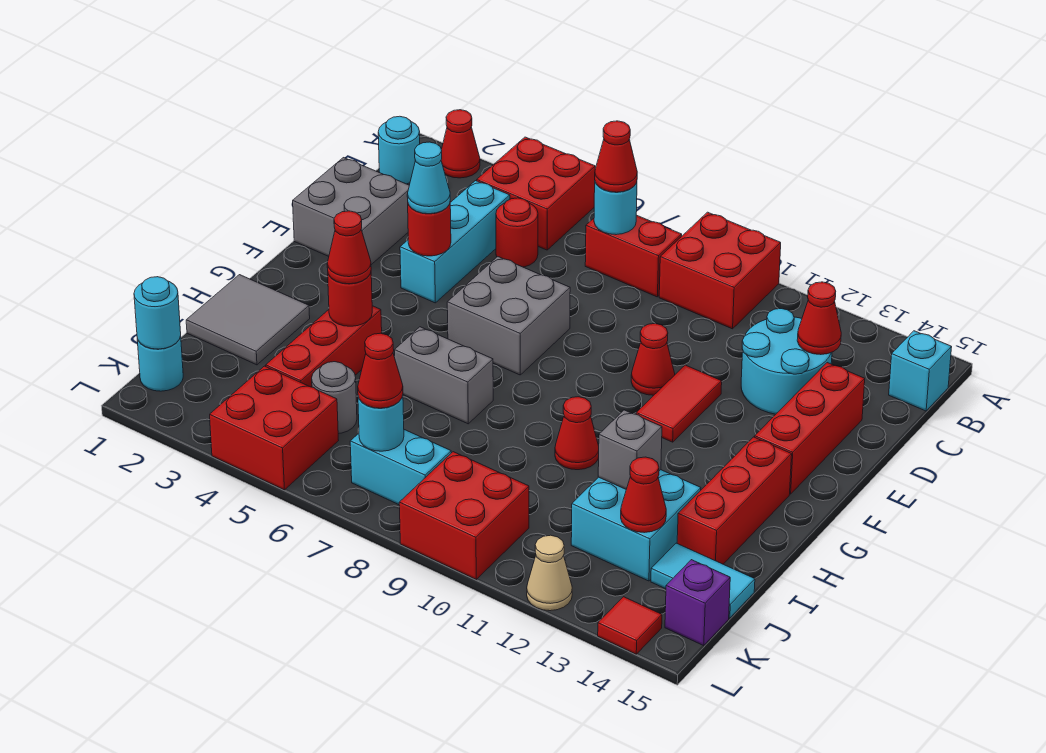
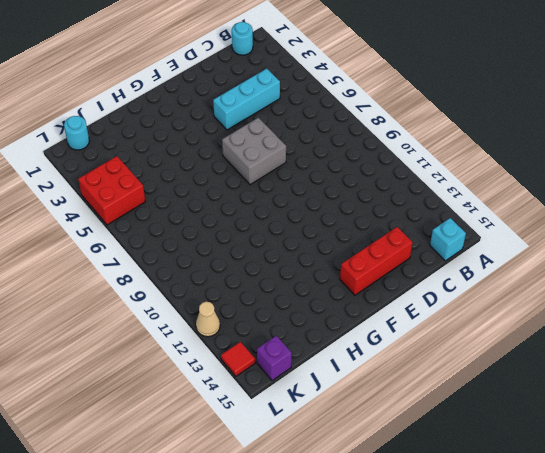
none -> red 1x1 cone [441,110,480,178]
none -> red 2x2 brick [477,137,595,250]
none -> red 2x2 brick [659,212,781,329]
none -> red 1x2 brick [585,215,682,297]

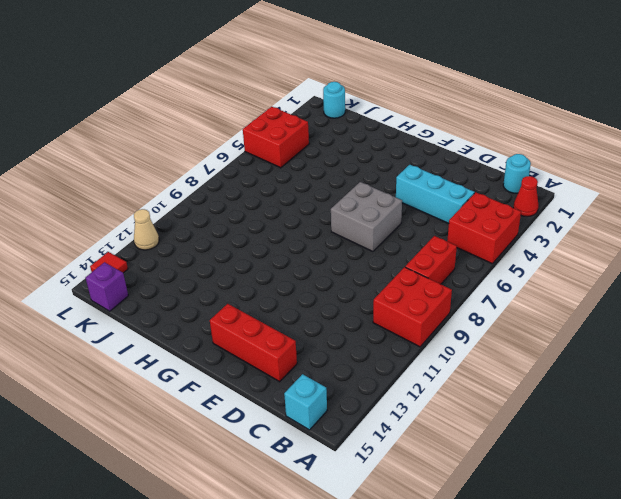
none -> red 1x1 round brick [496,198,538,267]
none -> cyan 2x2 round brick [741,309,832,414]
none -> grey 2x2 brick [293,158,409,265]
none -> red 1x1 cone [631,324,675,395]

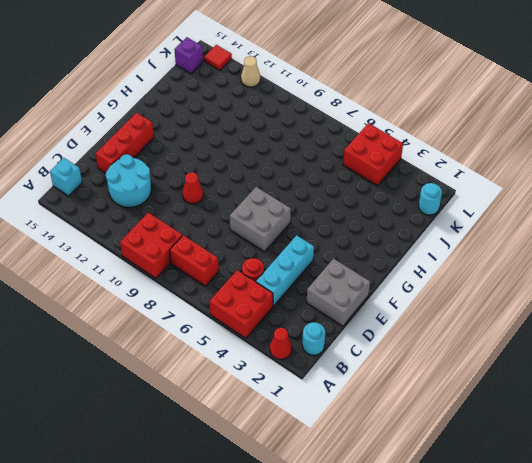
none -> red 1x2 tile [636,365,722,442]
none -> red 1x3 brick [677,437,792,564]
none -> grey 2x2 tile [186,275,310,365]
none -> red 1x3 brick [266,306,382,387]

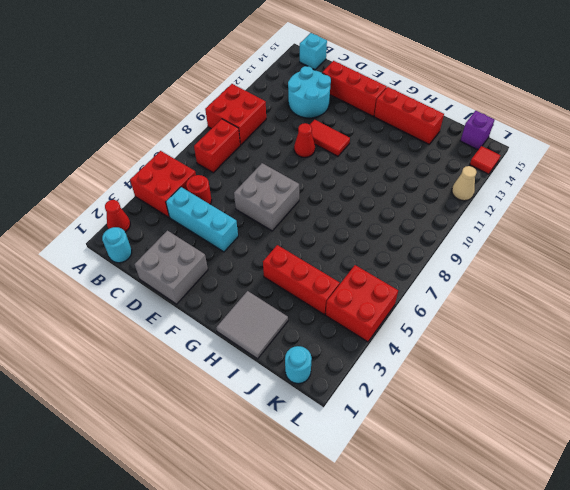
none -> grey 1x2 brick [394,327,493,424]
none -> red 1x1 cone [555,397,599,470]
none -> cyan 2x2 brick [571,470,701,581]
none -> grey 1x1 round brick [312,362,357,434]

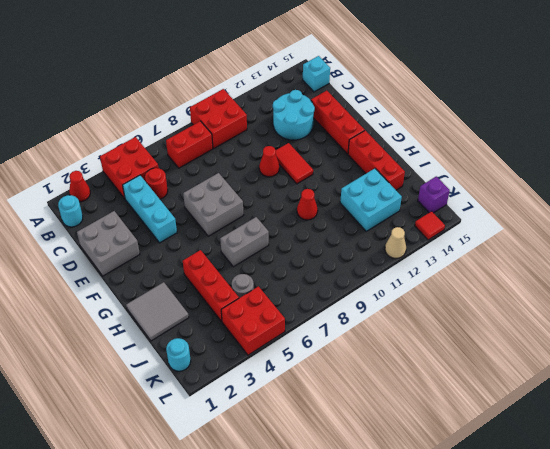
none -> cyan 1x2 tile [651,543,755,618]
none -> cyan 1x2 brick [350,430,451,505]
none -> red 2x2 brick [399,452,529,579]
none -> cyan 1x1 round brick [594,182,637,235]

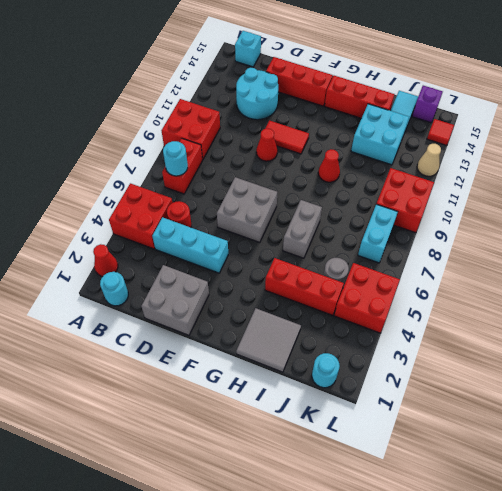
none -> red 1x1 cone [797,282,841,355]
none -> red 1x1 round brick [408,204,451,256]
none -> red 1x1 round brick [328,273,372,326]
none -> grey 1x1 brick [598,410,662,489]

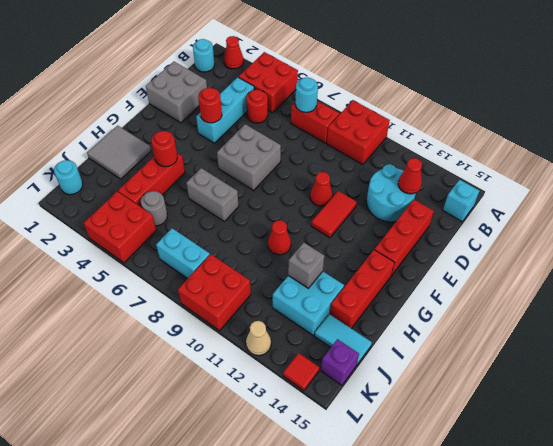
none -> red 1x1 cone [621,457,666,533]
none -> cyan 1x1 round brick [134,277,181,349]
none -> cyan 1x1 round brick [358,396,404,451]
none -> red 1x1 cone [595,121,637,192]

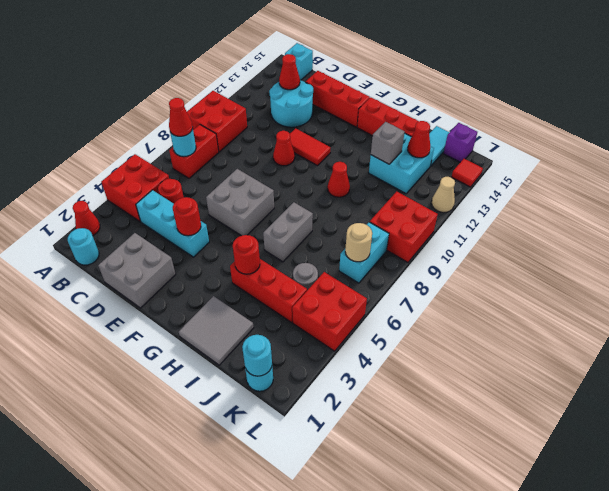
tan 1x1 round brick [345,223,372,262] -> cyan 1x1 round brick [358,396,404,451]
none -> cyan 1x1 cone [407,142,450,214]
none -> red 1x1 cone [327,211,371,284]
none -> red 1x1 cone [358,333,403,408]

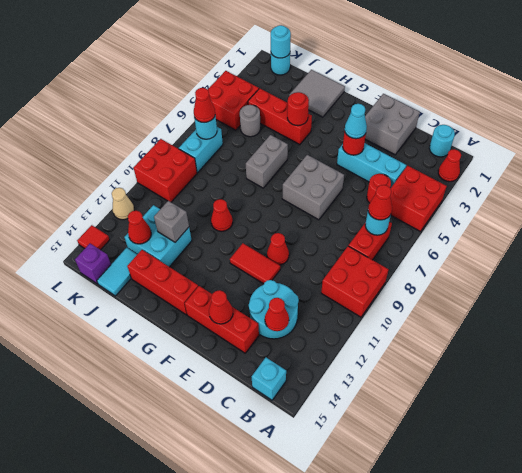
red 1x1 cone [209,290,233,324] -> red 1x1 cone moved to [327,211,371,284]

